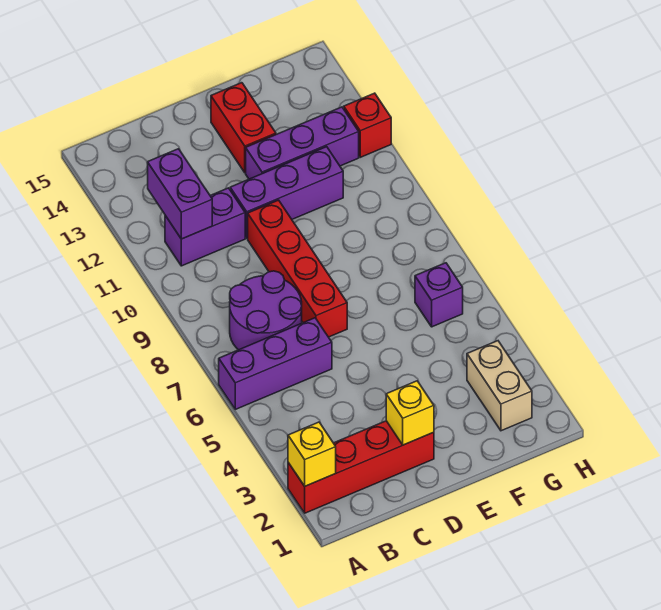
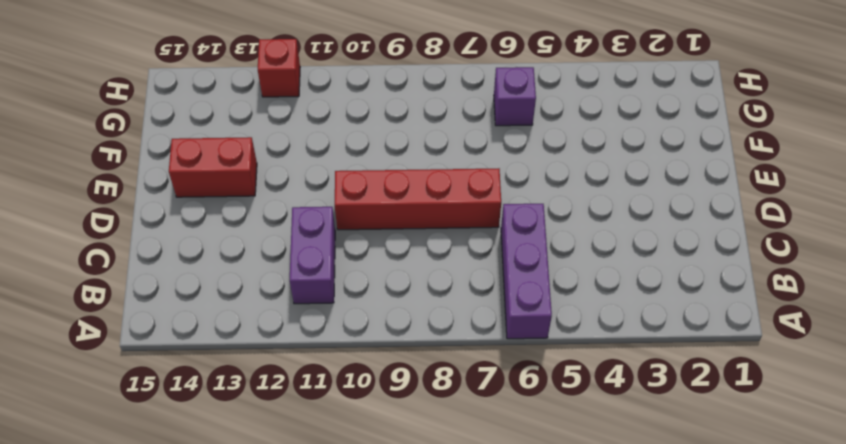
none -> red 1x4 brick [288,421,434,513]
none -> purple 2x2 round brick [230,271,302,350]
none -> purple 1x3 brick [230,147,343,238]

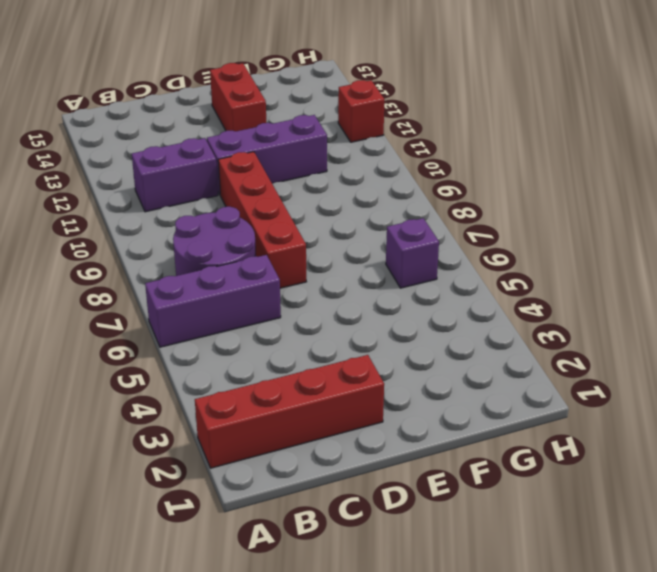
none -> purple 1x3 brick [246,107,359,179]
none -> tan 1x2 brick [467,341,532,431]
none -> yellow 1x1 brick [288,422,336,486]

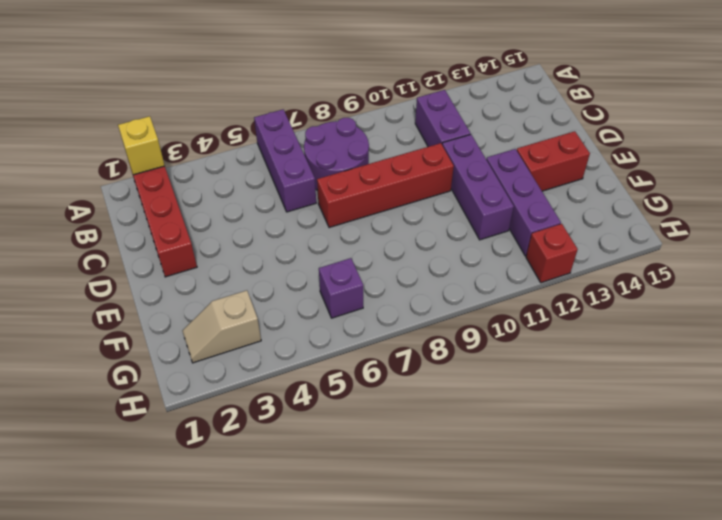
tan 1x2 slope [182,290,261,363] -> tan 1x2 brick [467,341,532,431]
none -> purple 1x2 brick [148,149,212,239]
none -> yellow 1x1 brick [386,381,434,445]

